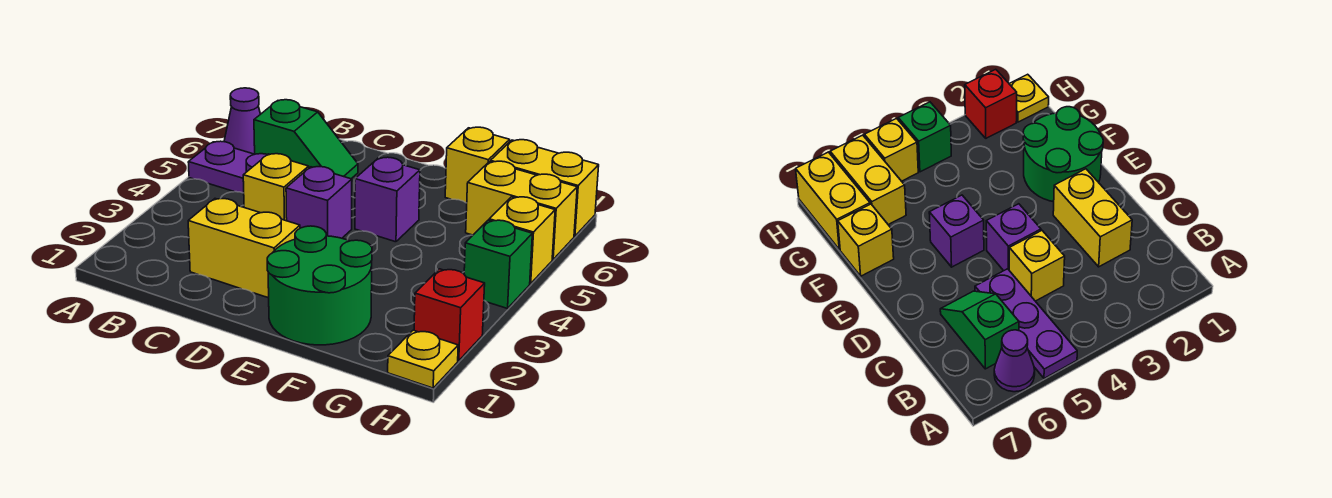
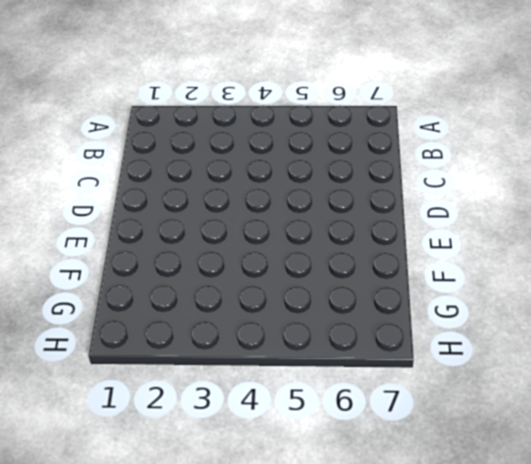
none -> purple 1x3 plate [188,141,310,193]
none -> purple 1x1 cone [224,88,260,154]
none -> green 1x2 slope [254,100,358,179]

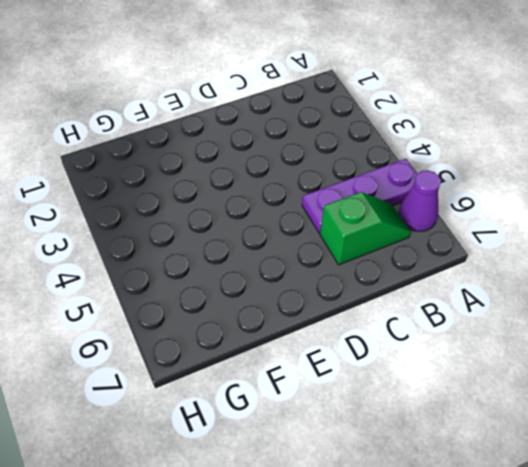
green 1x2 slope [320,192,411,265] -> green 1x2 slope turned to [254,100,358,179]
none -> yellow 1x2 brick [188,199,300,298]
none -> yellow 1x1 brick [243,154,309,221]
none -> purple 1x1 brick [286,167,352,238]

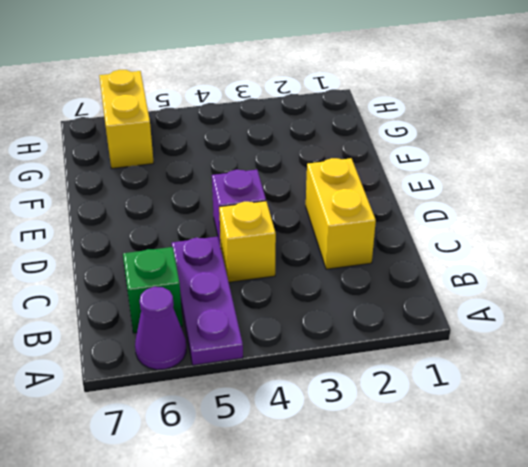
none -> green 2x2 round brick [267,226,372,345]
none -> purple 1x1 brick [355,157,420,242]
none -> yellow 1x1 brick [445,127,510,203]

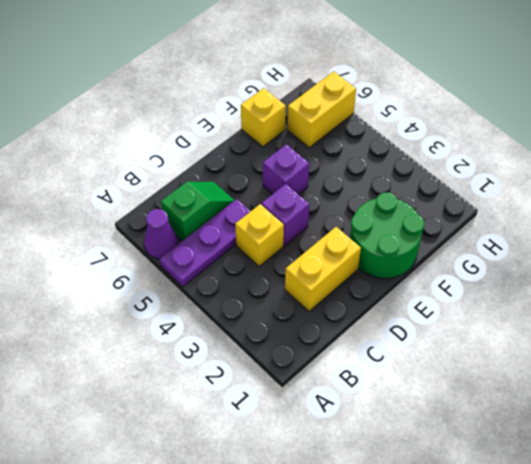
none -> yellow 1x2 brick [490,140,599,236]
none -> yellow 1x1 plate [388,330,458,388]
none -> red 1x1 brick [414,269,485,361]

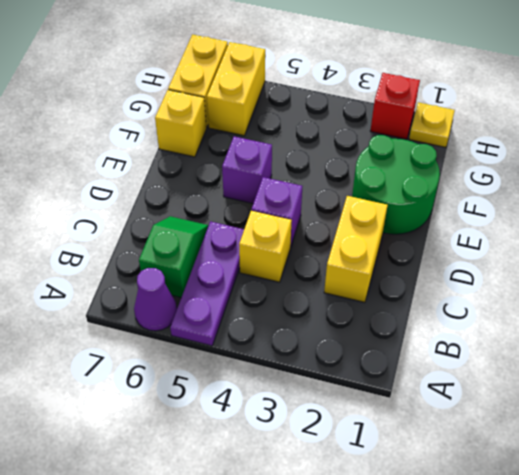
none -> green 1x1 brick [464,220,532,309]
none -> yellow 1x1 brick [489,197,555,284]

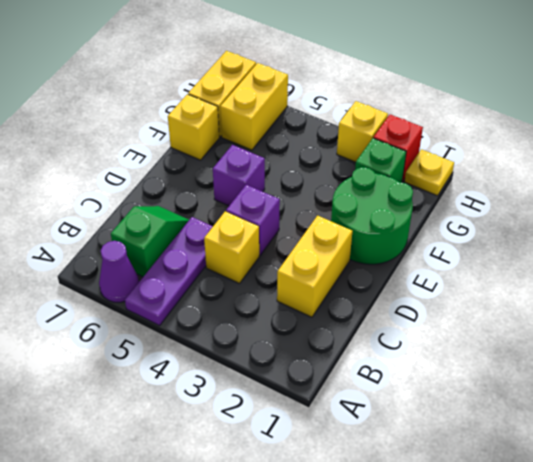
green 1x1 brick [355,138,406,183] -> green 1x1 brick moved to [464,220,532,309]
yellow 1x1 brick [337,101,388,162] -> yellow 1x1 brick moved to [489,197,555,284]

